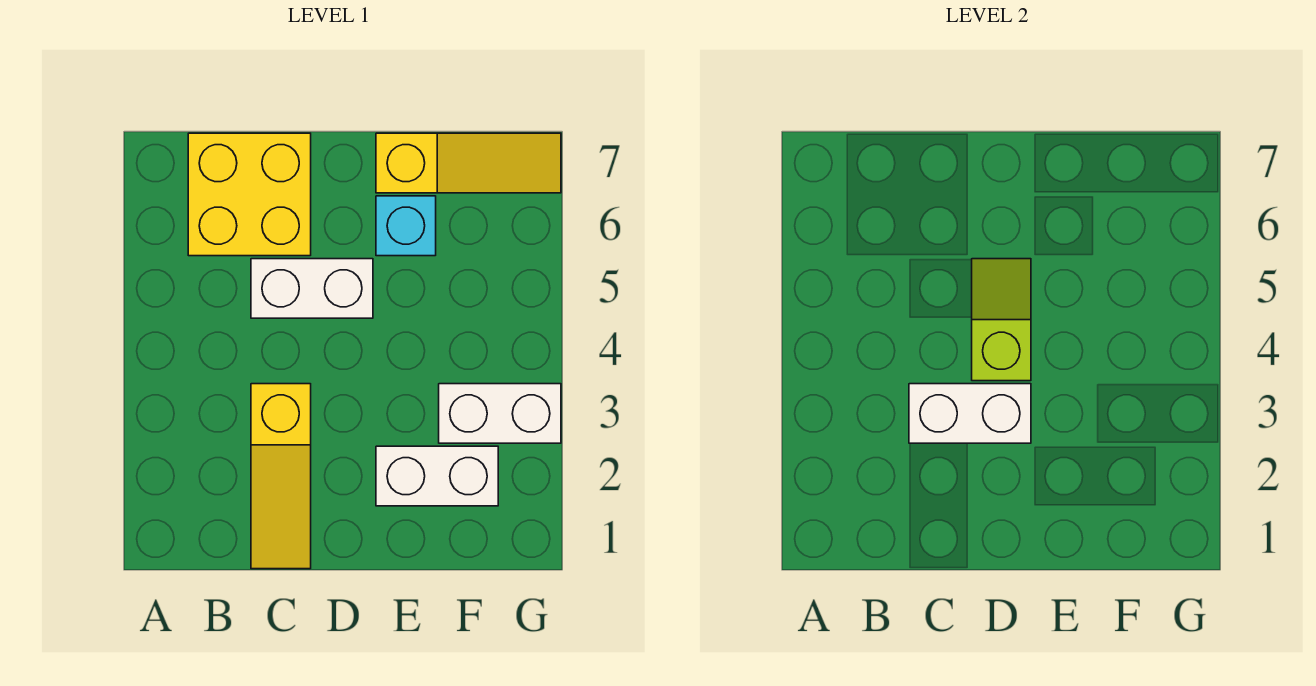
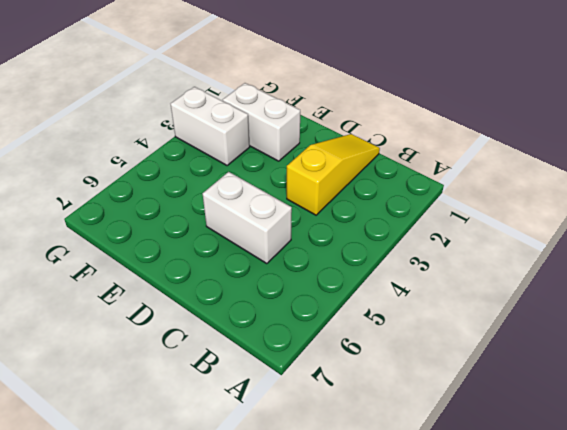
none -> yellow 2x2 brick [188,133,311,256]
none -> cyan 1x1 brick [376,196,436,256]

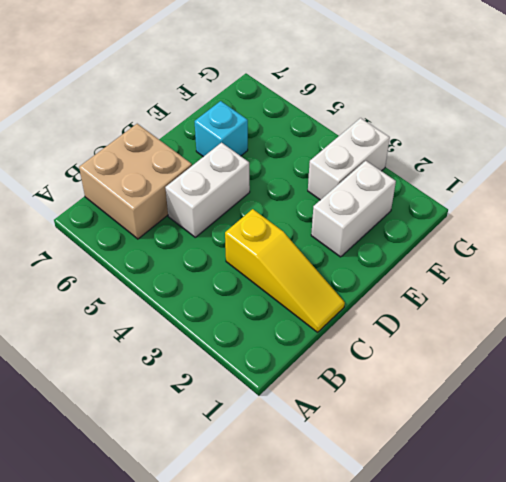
tan 2x2 brick [79,124,192,239] -> yellow 2x2 brick [188,133,311,256]
none -> yellow 1x3 slope [376,133,561,193]
none -> white 1x2 brick [909,384,1031,443]

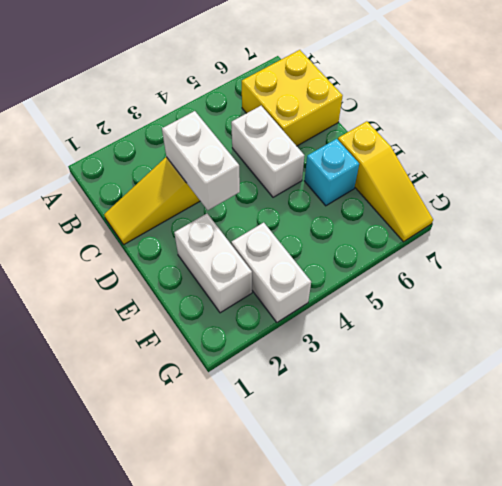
none -> lime 1x2 slope [972,259,1031,381]

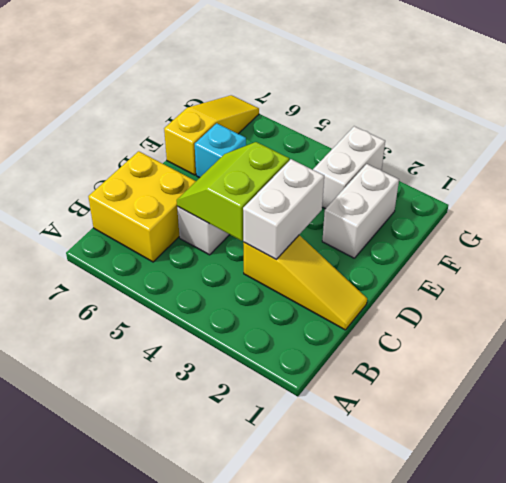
lime 2x2 slope [177,142,289,241] -> lime 1x2 slope [972,259,1031,381]

